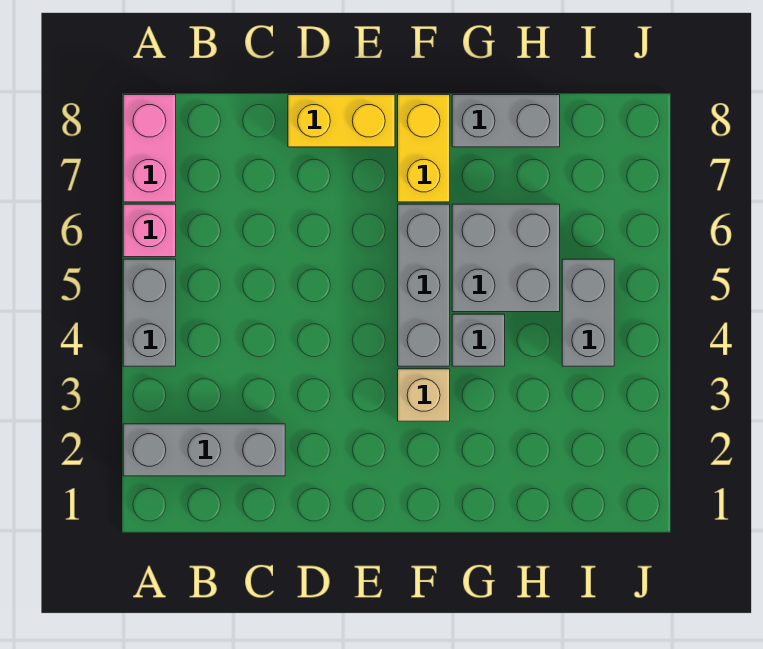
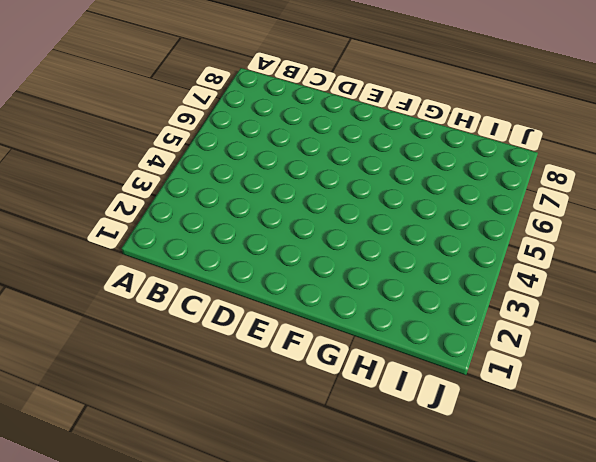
none -> grey 1x3 brick [123,424,285,476]
none -> grey 1x2 brick [123,259,176,366]
none -> pink 1x1 brick [123,204,176,257]

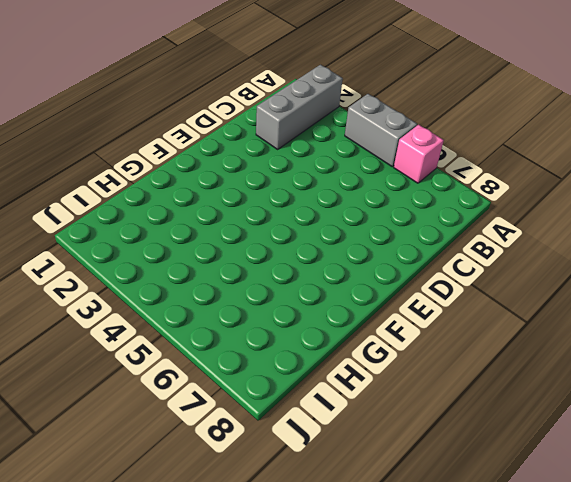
none -> pink 1x2 brick [123,95,176,202]
none -> yellow 1x2 brick [288,95,395,147]
none -> tan 1x1 brick [398,369,450,421]

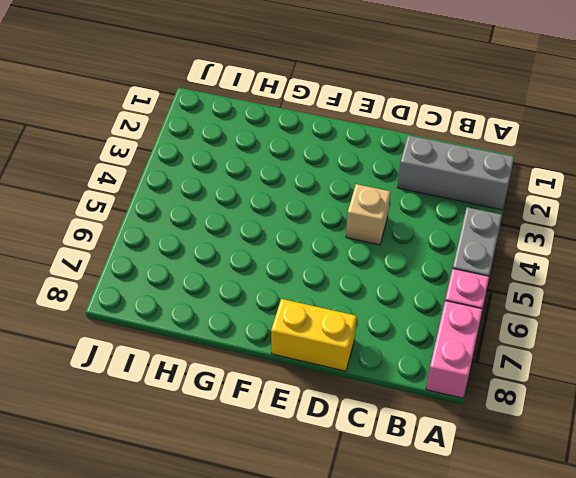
tan 1x1 brick [346,184,390,245] -> tan 1x1 brick moved to [398,369,450,421]
none -> grey 1x3 brick [398,204,450,366]
none -> yellow 1x2 brick [398,95,450,202]
none -> grey 1x1 brick [452,314,505,366]

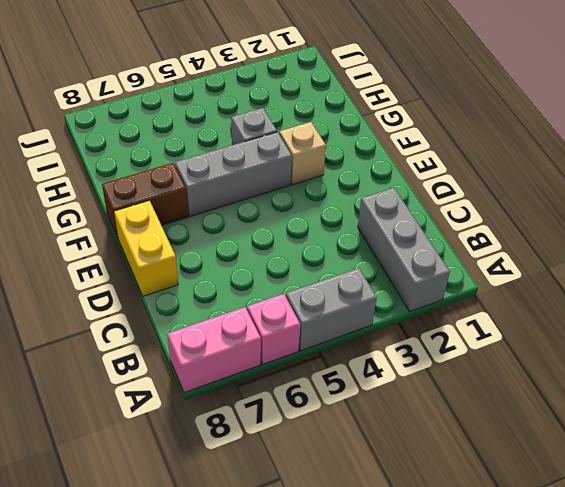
brown 1x2 brick [102,163,188,238] -> yellow 1x2 brick [398,95,450,202]
none -> grey 2x2 brick [452,204,560,312]
none -> grey 1x2 brick [452,95,560,147]
none -> grey 1x2 brick [562,259,614,366]

